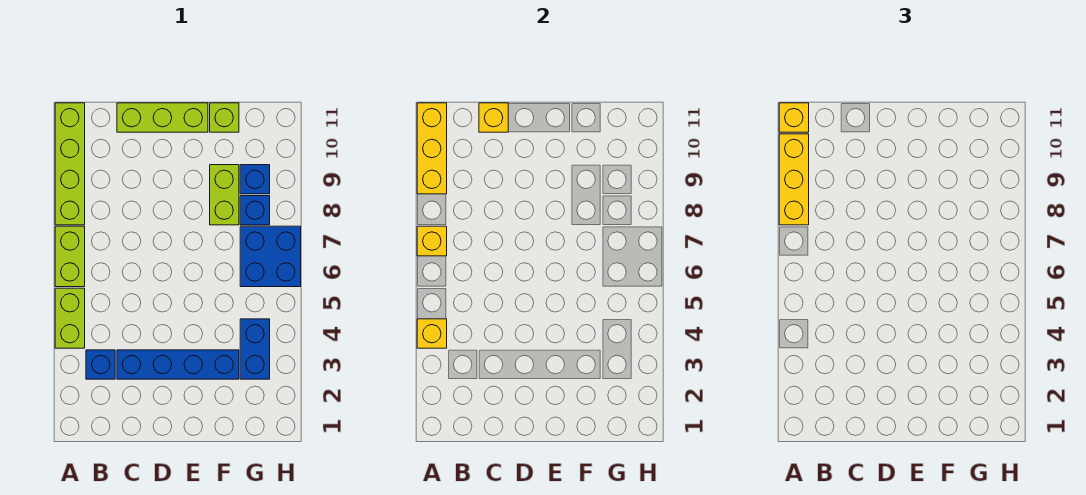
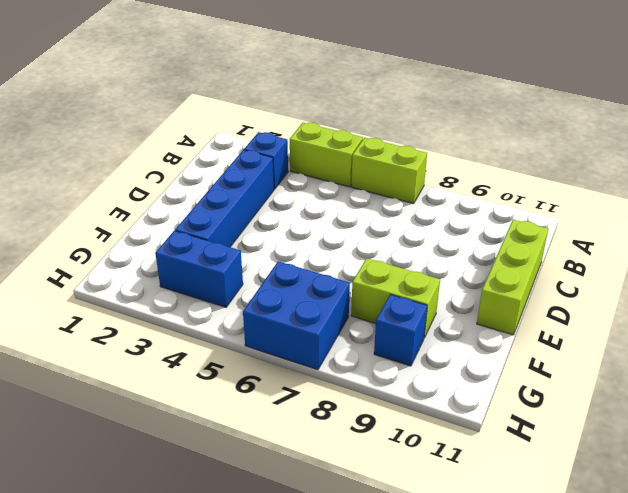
none -> lime 1x4 brick [55,103,85,225]
none -> lime 1x1 brick [210,103,239,132]
none -> blue 1x1 brick [240,196,270,225]

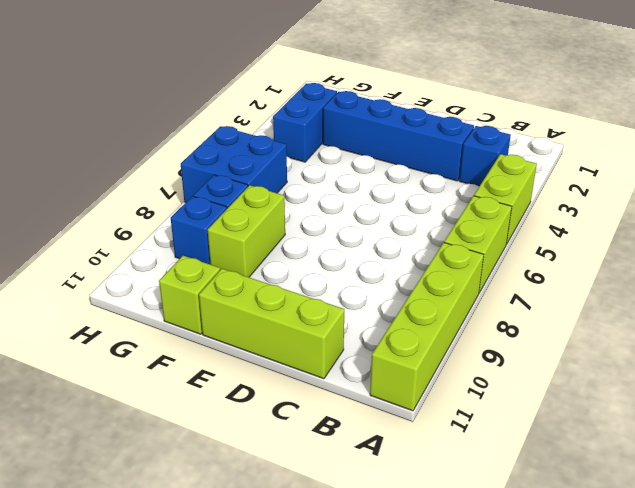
none -> yellow 1x1 brick [417,319,447,348]
none -> yellow 1x1 brick [417,226,447,256]
none -> yellow 1x3 brick [417,103,447,194]

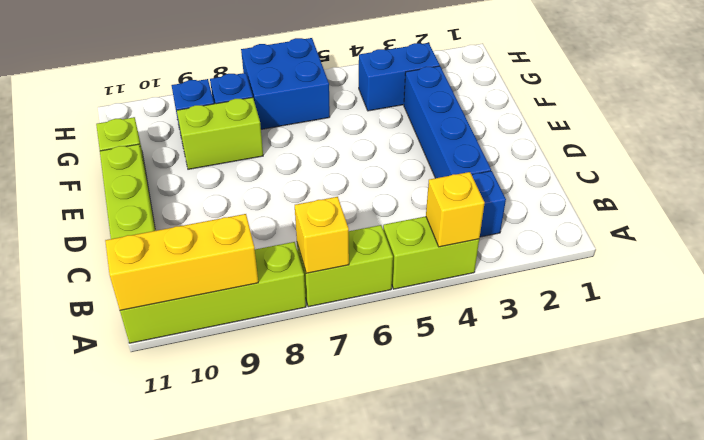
none -> yellow 1x1 brick [479,103,508,132]
none -> yellow 1x3 brick [779,134,809,225]
none -> yellow 1x1 brick [779,103,809,132]

